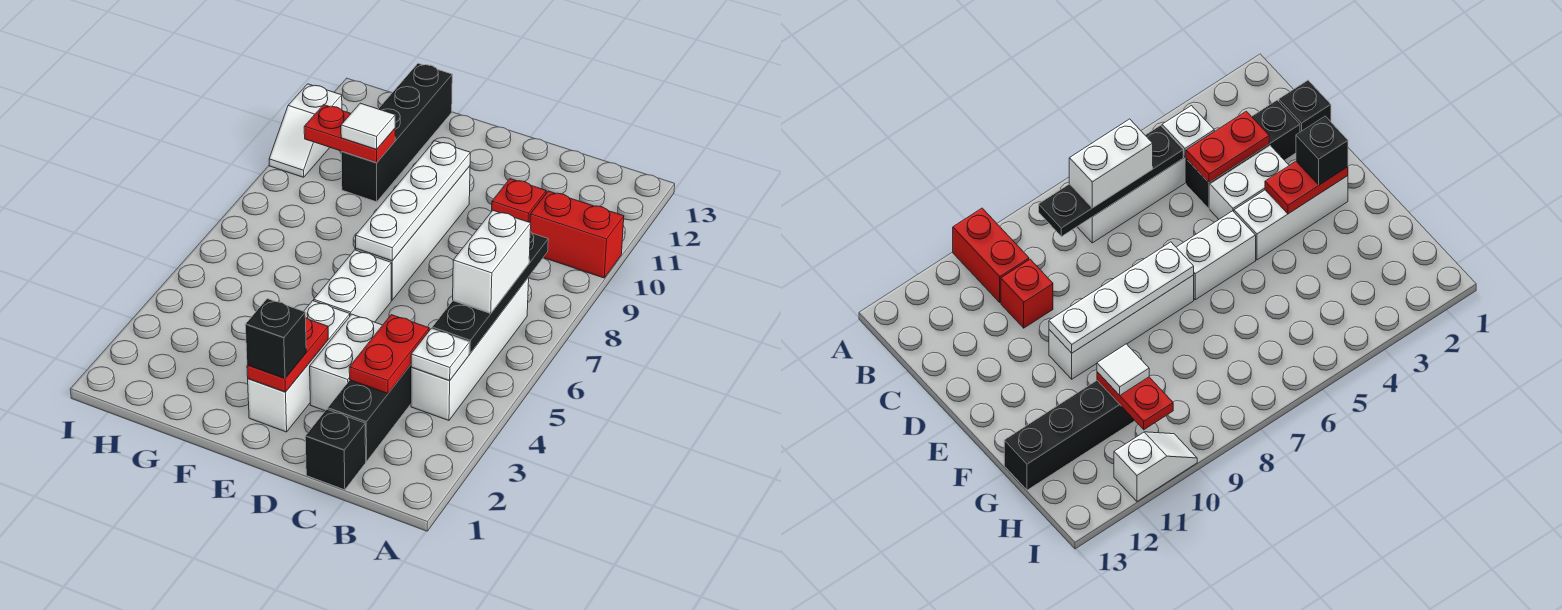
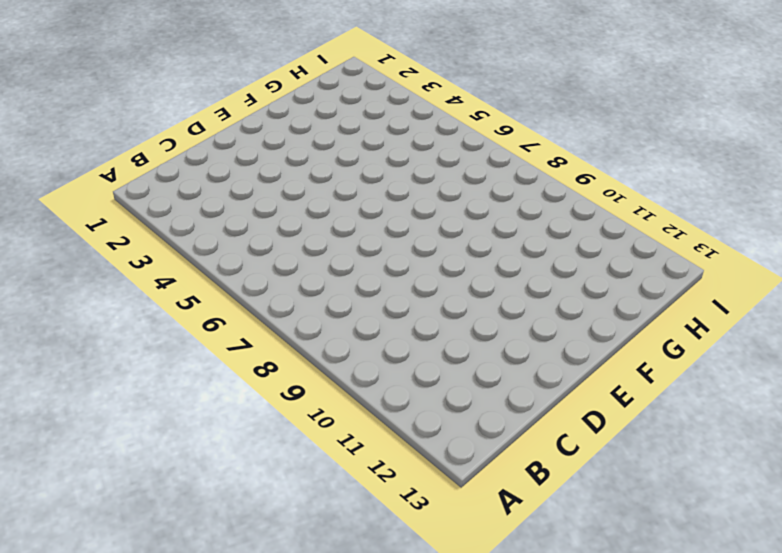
none -> red 1x2 brick [530,191,624,278]
none -> white 1x4 brick [411,277,529,420]
none -> black 1x1 brick [305,409,366,490]

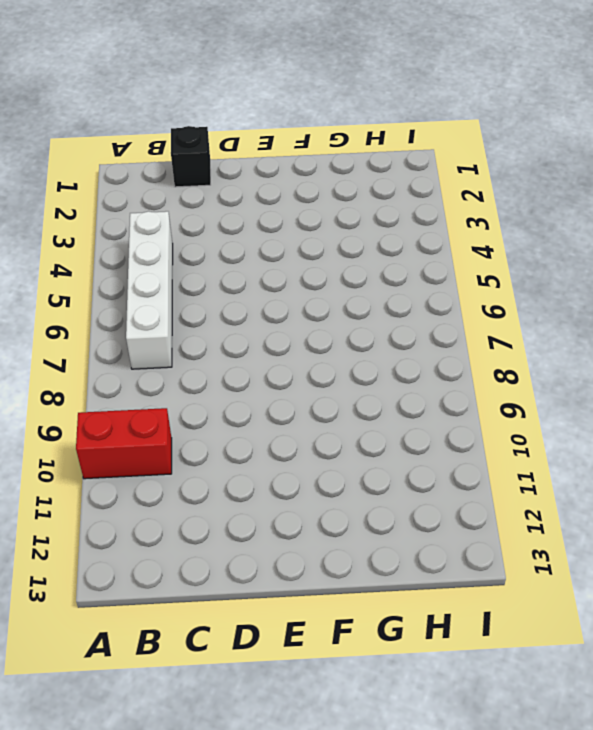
none -> black 1x3 brick [328,365,412,461]
none -> red 1x1 brick [492,179,546,222]
none -> white 1x2 brick [310,314,382,411]

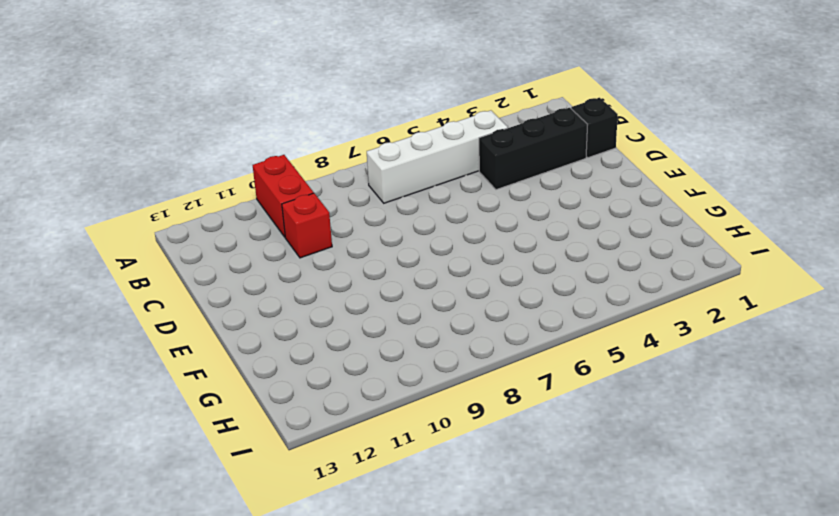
none -> white 1x2 brick [310,314,382,411]
none -> white 1x3 brick [248,301,350,432]
none -> white 1x2 brick [314,250,391,322]

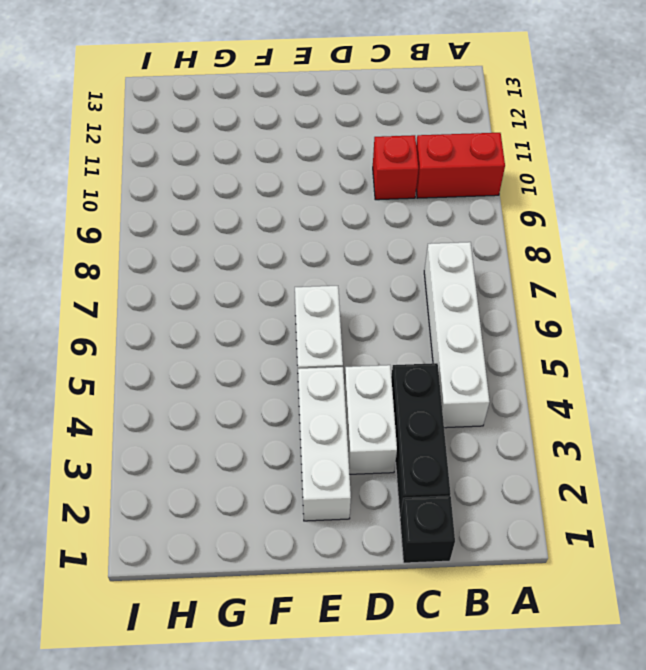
none -> white 1x4 brick [356,166,470,300]
none -> black 1x4 brick [341,63,452,202]
none -> white 1x2 slope [269,84,342,177]

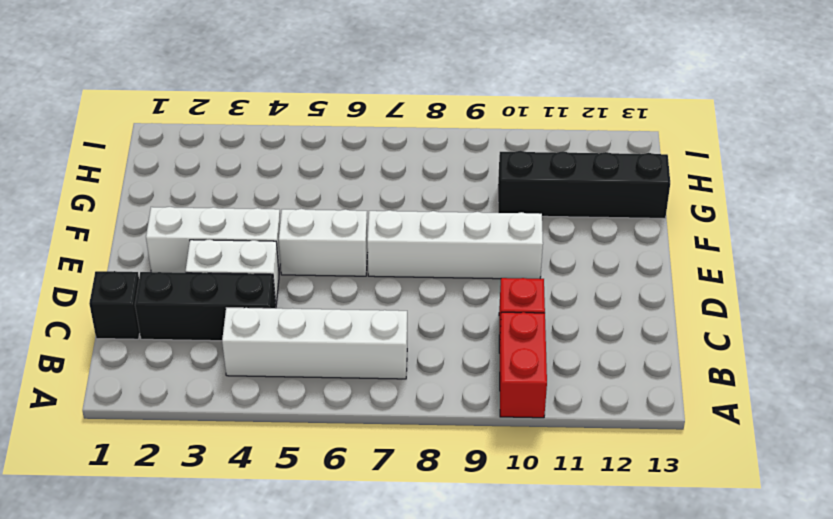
none -> white 1x2 slope [269,84,342,177]
none -> white 1x1 plate [411,329,470,381]
none -> black 1x4 plate [432,232,548,353]

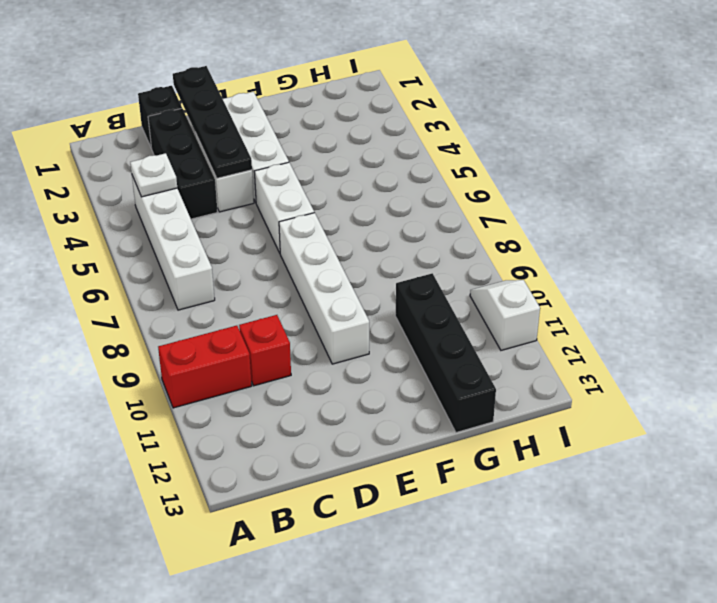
black 1x4 plate [173,66,252,178] -> black 1x4 plate moved to [432,232,548,353]
none -> red 1x2 plate [349,315,429,393]
none -> red 1x2 plate [247,318,328,392]
none -> white 1x4 plate [356,141,470,261]

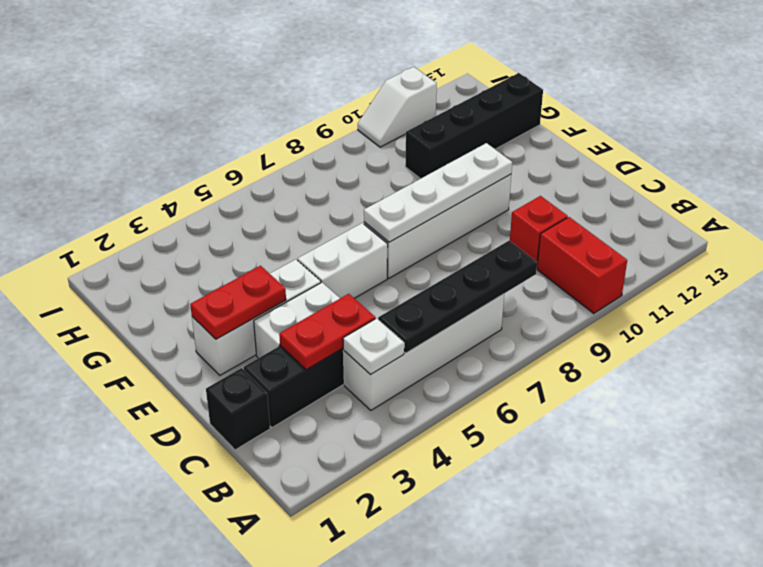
none -> red 1x2 plate [304,105,395,163]
none -> white 1x2 brick [453,211,531,313]
none -> black 1x1 brick [245,299,306,379]

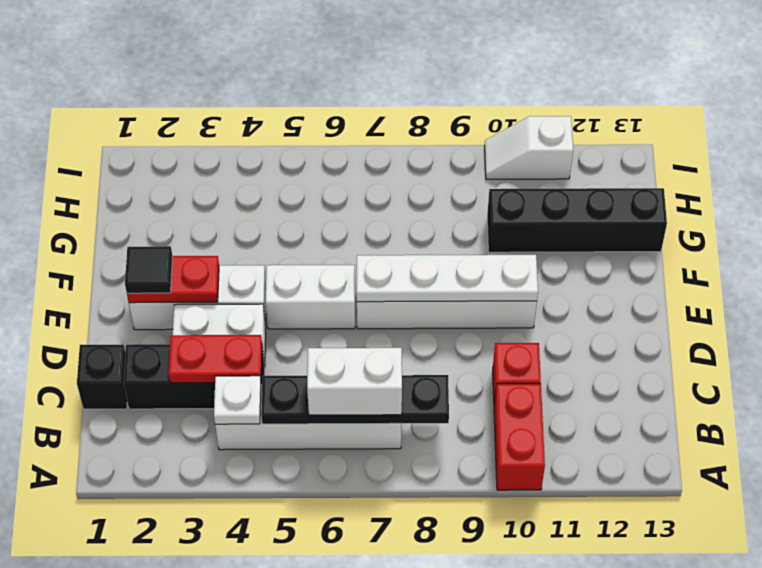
black 1x1 tile [125,246,172,293] -> black 1x1 brick [245,299,306,379]
none -> red 1x2 plate [304,105,395,163]
none -> white 1x1 tile [341,103,395,149]

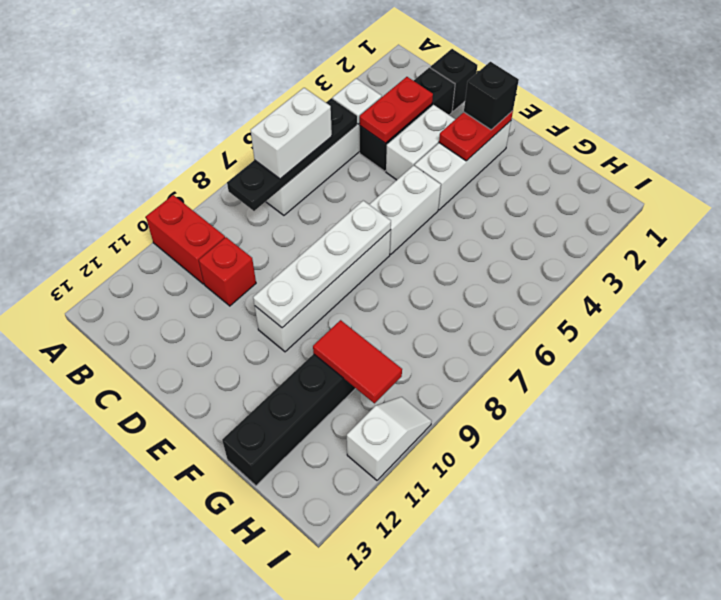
red 1x2 tile [313,320,402,403] -> red 1x2 plate [304,105,395,163]
none -> white 1x1 tile [341,103,395,149]

